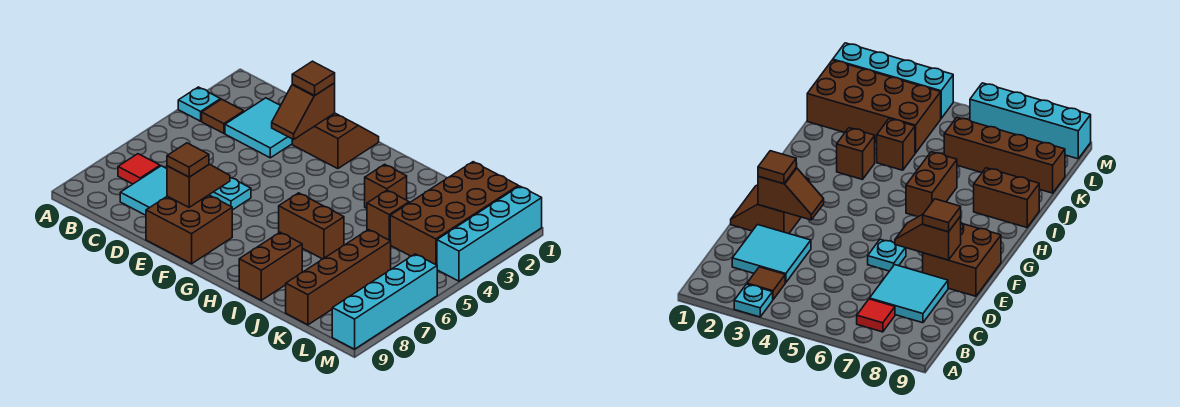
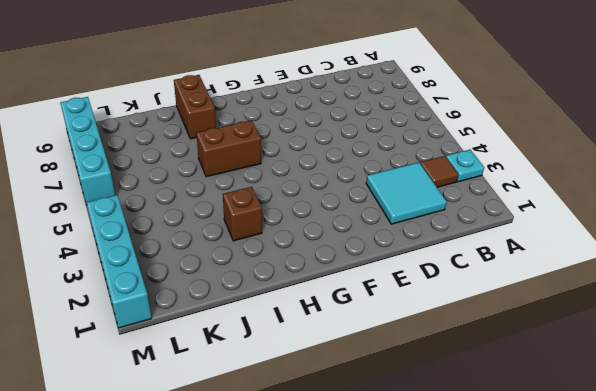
none -> red 1x1 tile [118,154,160,184]
none -> cyan 2x2 tile [120,166,167,215]
none -> brown 2x2 slope [292,113,379,169]

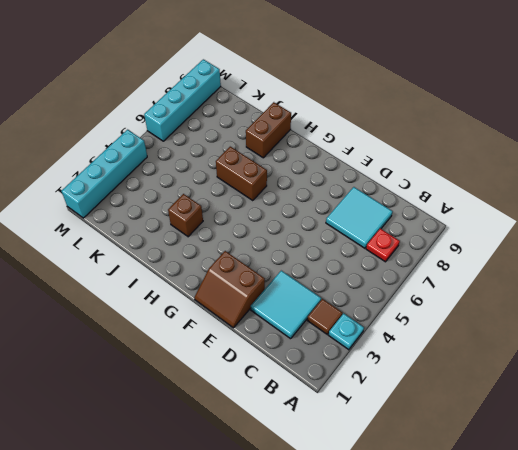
red 1x1 plate [366,229,400,262] -> red 1x1 tile [118,154,160,184]
none -> cyan 1x1 plate [209,178,251,210]
none -> brown 2x2 brick [146,195,232,264]
none -> brown 1x1 brick [367,190,409,241]

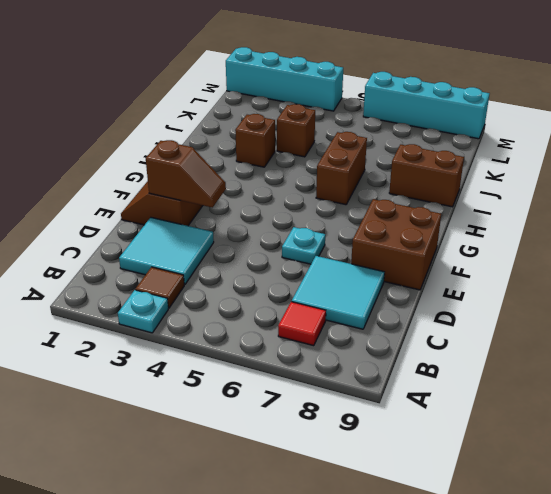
none -> brown 2x4 brick [390,162,518,265]
none -> brown 1x4 brick [286,230,391,325]
none -> brown 1x2 slope [167,164,230,207]

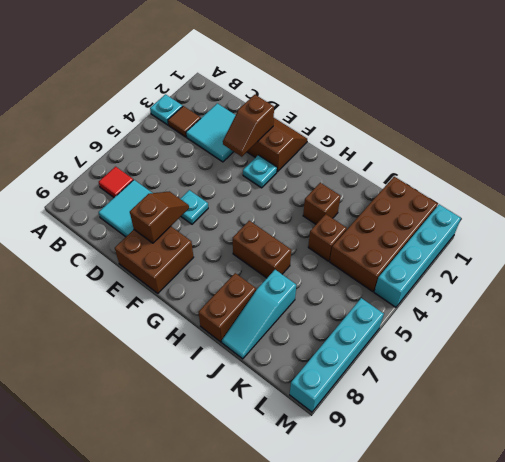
cyan 1x1 plate [243,155,277,188] -> none
cyan 1x3 slope [222,270,296,359] -> none
none -> brown 1x4 brick [286,230,391,325]
none -> brown 1x1 tile [292,61,335,96]
none -> brown 1x1 tile [167,143,209,177]

